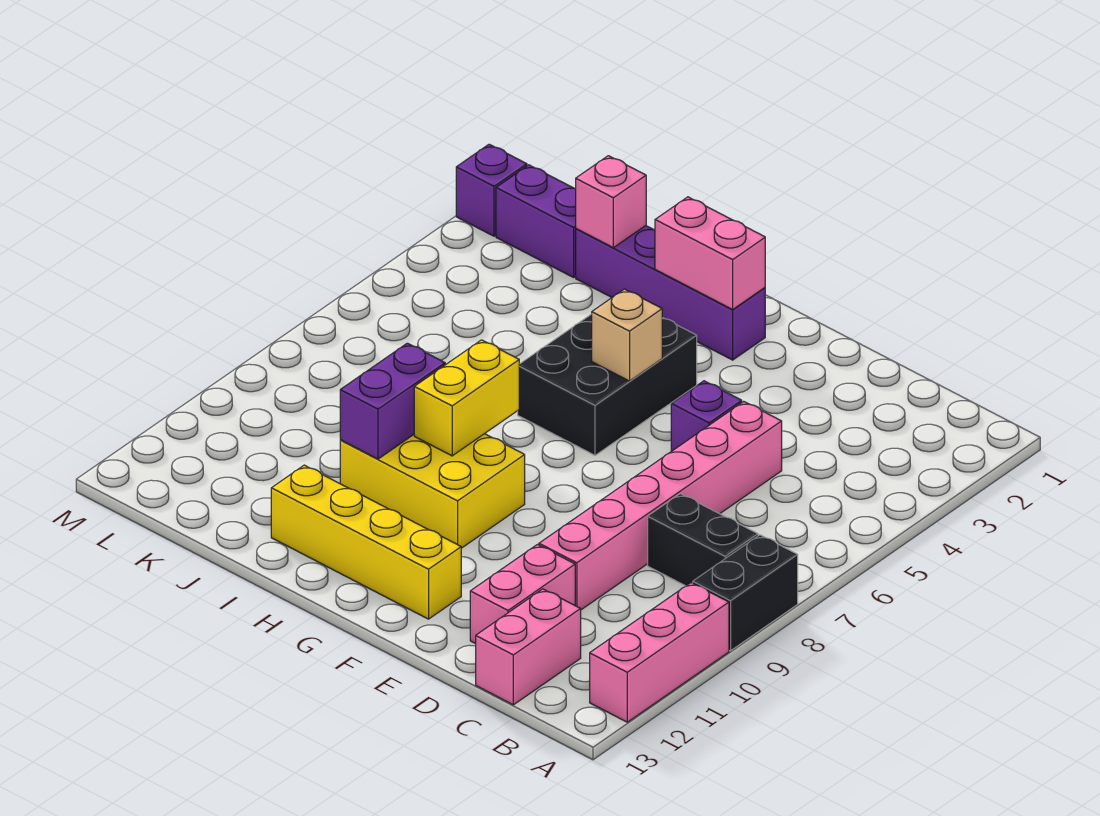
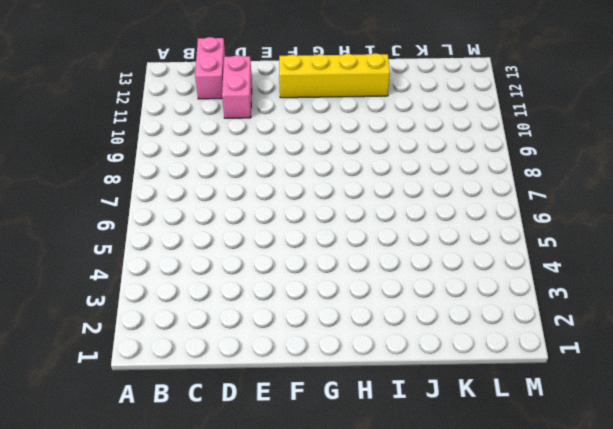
none -> black 1x2 brick [693,535,798,651]
none -> pink 1x3 brick [590,583,729,722]
none -> black 1x2 brick [648,494,758,586]

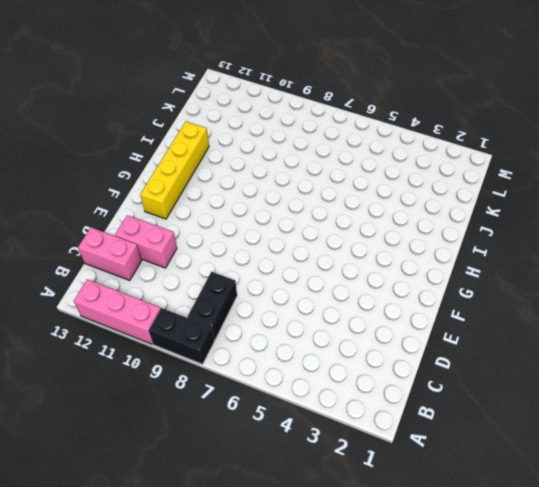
none -> pink 1x6 brick [539,401,782,610]
none -> purple 1x1 brick [671,381,742,451]
none -> purple 1x4 brick [576,226,765,360]

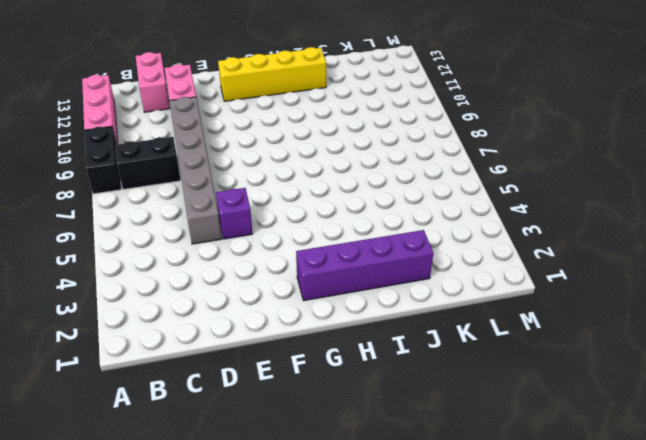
grey 1x6 brick [170,97,222,244] -> pink 1x6 brick [539,401,782,610]
none -> black 2x3 brick [518,314,697,455]
none -> yellow 2x3 brick [340,434,525,548]
none -> purple 1x2 brick [496,165,576,277]

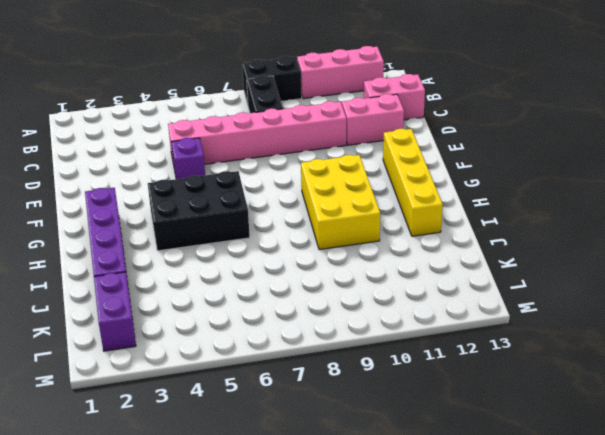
none -> purple 1x1 brick [456,144,527,236]
none -> pink 1x2 brick [655,197,765,309]
none -> tan 1x1 brick [592,289,662,381]

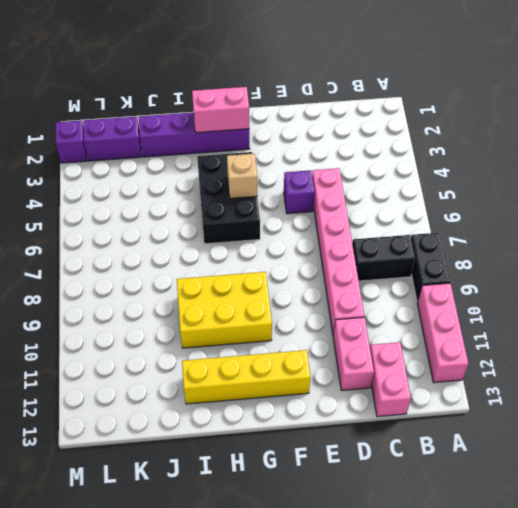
none -> yellow 1x2 brick [414,340,519,456]
none -> purple 1x2 brick [340,343,445,459]
none -> pink 1x1 brick [576,156,646,248]

